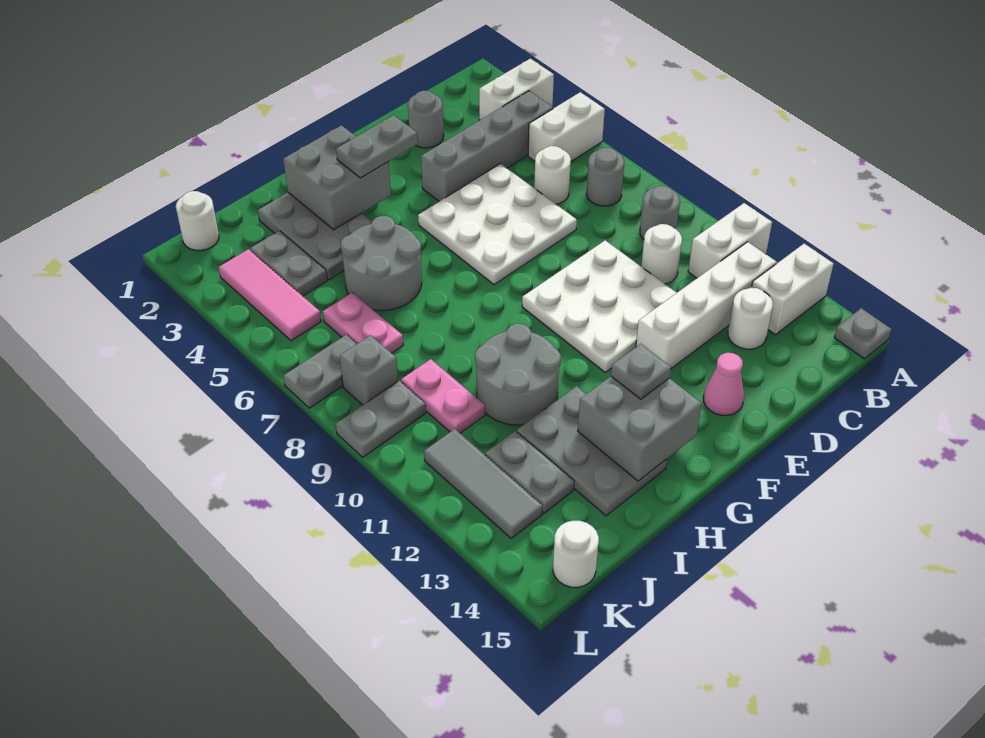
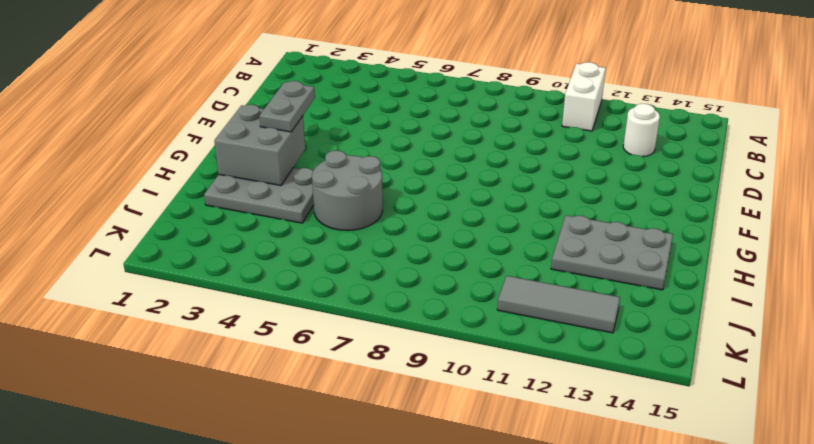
none -> white 1x2 brick [479,58,554,120]
none -> white 1x2 brick [528,92,605,161]
none -> white 1x2 brick [752,244,833,335]
none -> grey 1x1 plate [834,308,891,359]

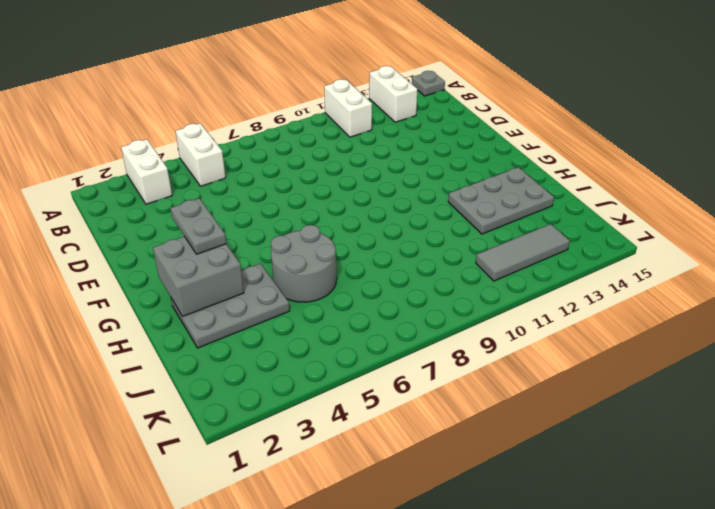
none -> grey 1x4 brick [421,91,553,201]
none -> grey 1x1 round brick [587,148,624,206]
none -> grey 1x1 round brick [640,186,680,239]
none -> white 1x4 brick [636,242,776,368]

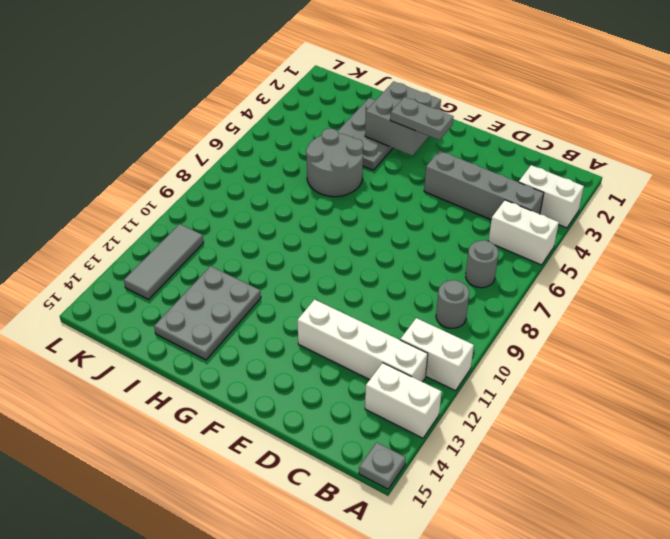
none -> white 1x1 round brick [534,146,571,204]
none -> white 1x1 round brick [641,224,682,284]
none -> white 1x1 round brick [728,288,773,349]
none -> grey 1x1 round brick [408,91,444,148]

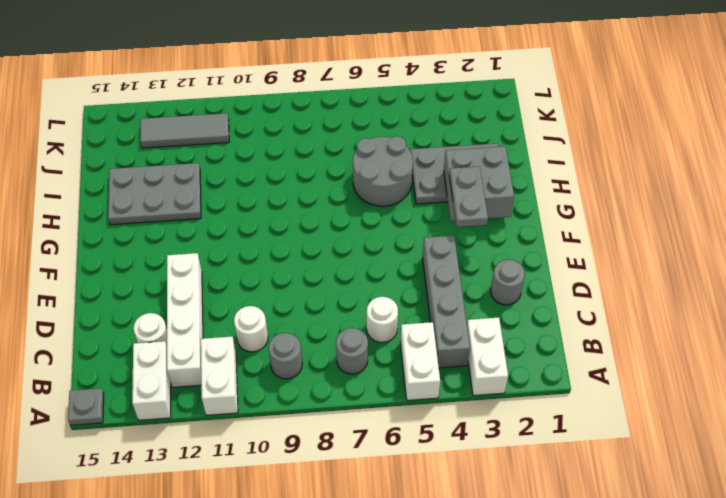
none -> white 3x3 plate [418,164,577,285]
none -> white 3x3 plate [522,240,677,372]
none -> pink 1x1 cone [704,353,744,415]
none -> grey 2x2 round brick [475,324,561,425]

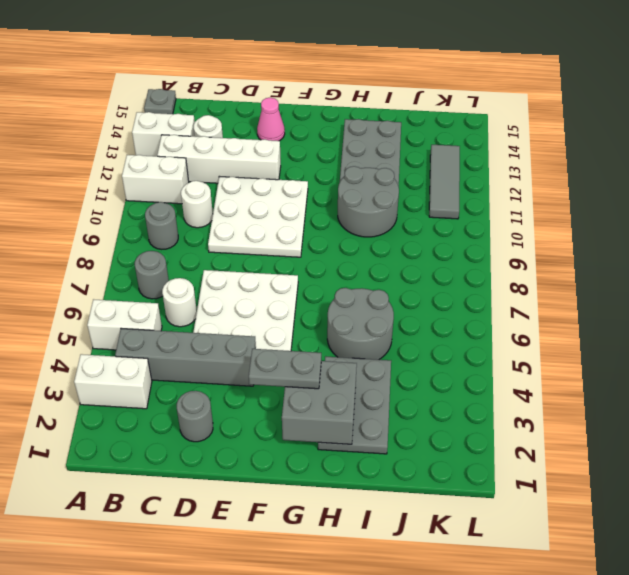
none -> grey 1x2 plate [250,231,327,296]
none -> pink 1x2 plate [323,293,403,353]
none -> pink 1x2 plate [401,359,485,433]
none -> grey 1x2 plate [485,431,574,514]

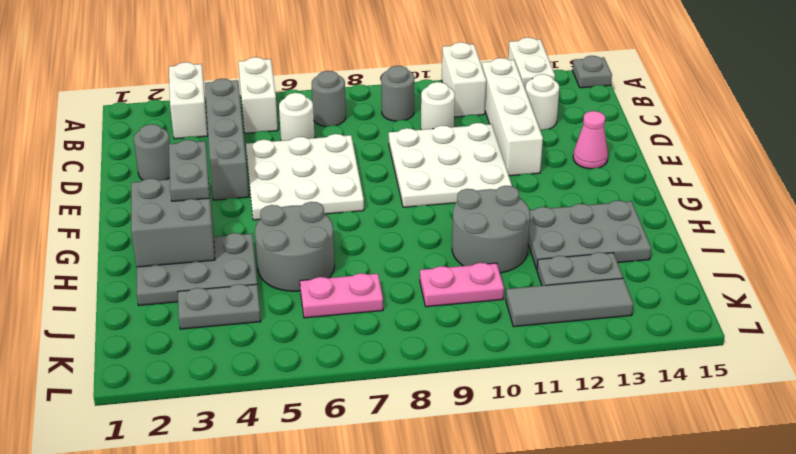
none -> white 1x1 round brick [176,191,219,251]
none -> pink 1x3 tile [219,249,321,341]
none -> grey 1x2 plate [283,335,357,408]
none -> grey 1x1 brick [340,335,398,405]

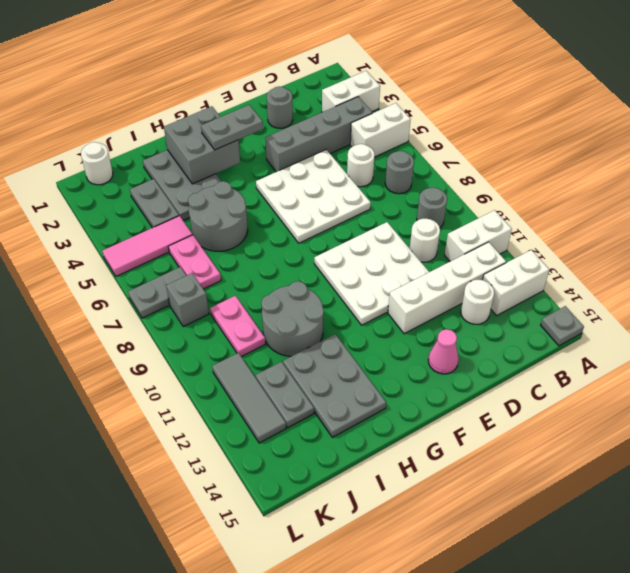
pink 1x3 tile [102,216,193,276] -> pink 1x3 tile turned to [219,249,321,341]
none -> grey 1x2 plate [336,381,426,457]
none -> white 1x1 round brick [553,521,599,587]
none -> grey 2x2 brick [578,376,702,481]
none -> grey 1x1 plate [611,344,671,399]

